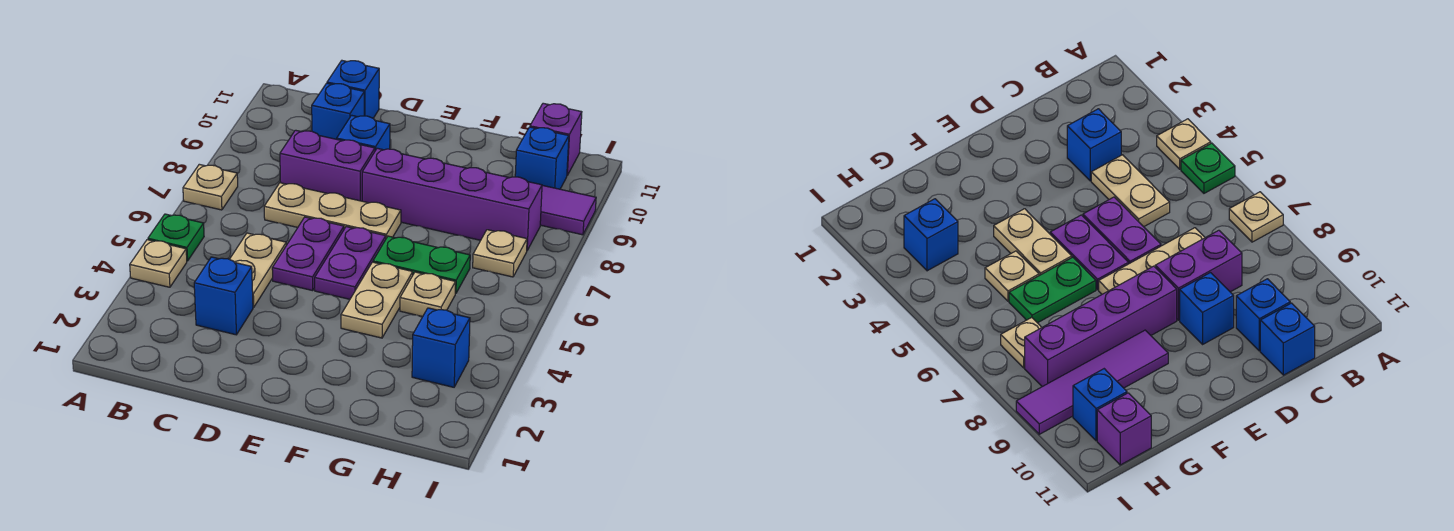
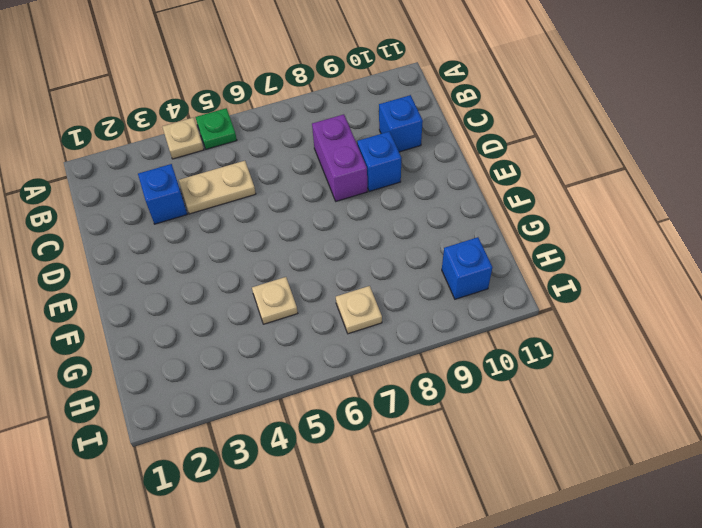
none -> tan 1x1 plate [183,164,238,210]
none -> tan 1x3 plate [264,183,401,238]
none -> blue 1x1 brick [327,61,379,118]

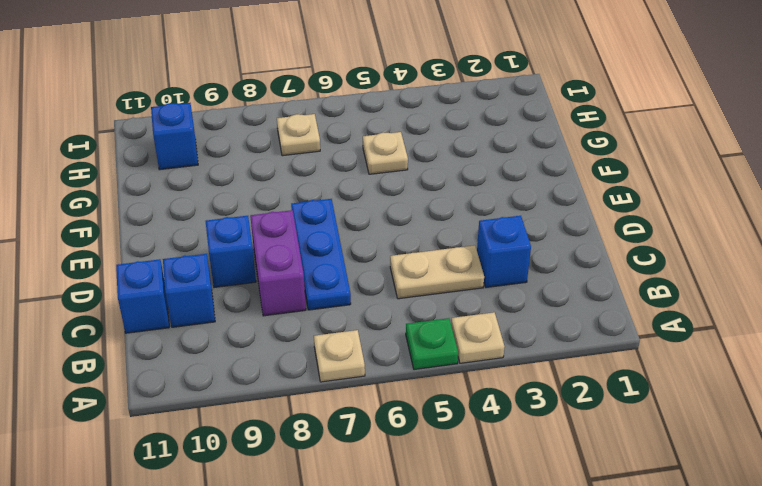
blue 1x3 plate [291,199,351,310] -> tan 1x3 plate [264,183,401,238]
none -> purple 1x2 plate [272,217,344,291]
none -> purple 1x2 plate [315,227,386,299]
none -> purple 1x4 brick [362,148,542,250]

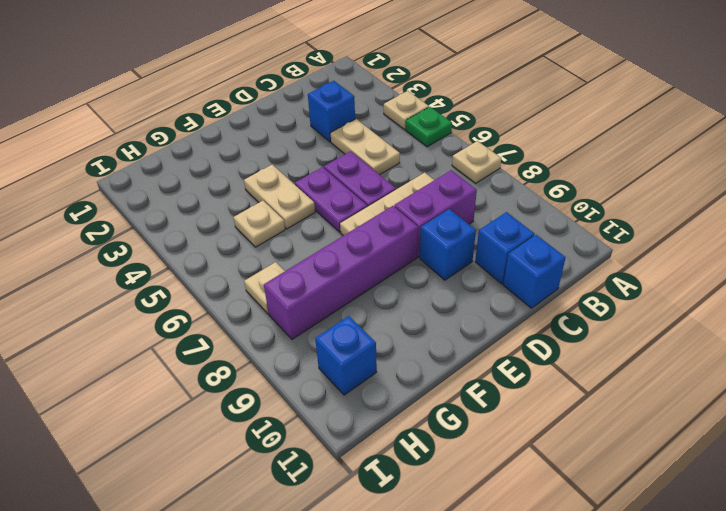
none -> green 1x2 plate [373,236,470,294]
none -> purple 1x4 tile [540,185,596,235]
none -> blue 1x1 brick [412,308,470,387]

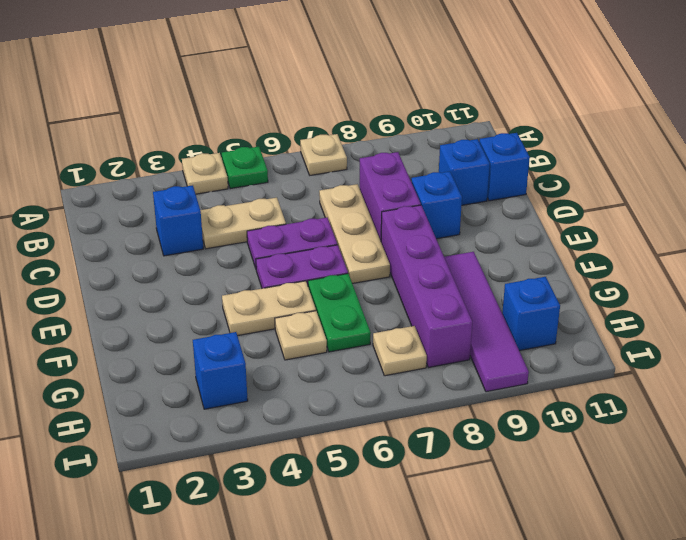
none -> purple 1x1 brick [530,103,582,175]

